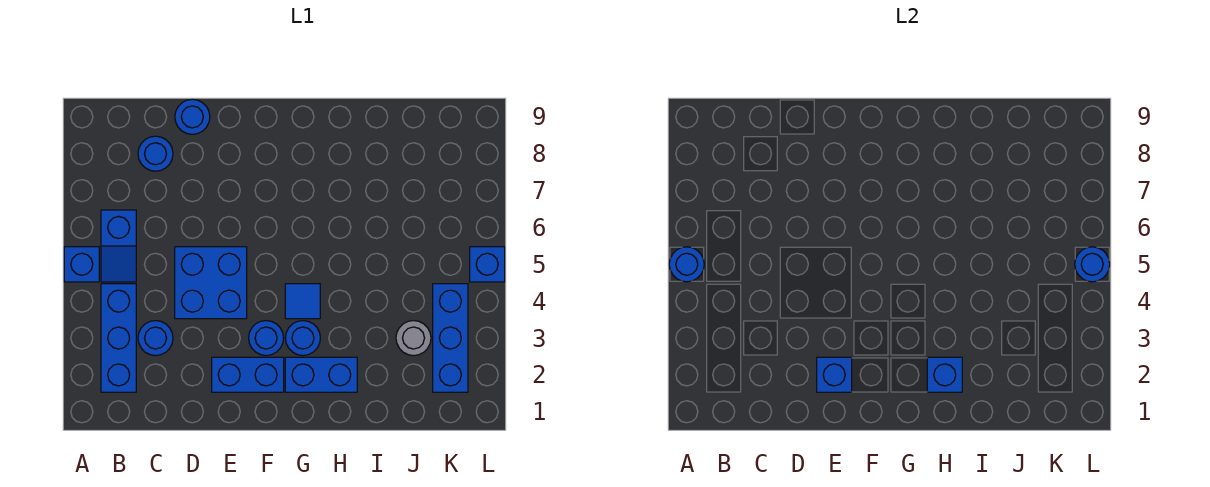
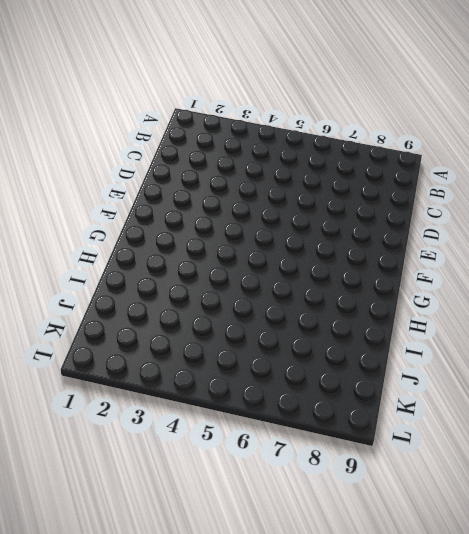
none -> blue 1x1 brick [64,247,99,282]
none -> blue 1x3 brick [101,284,136,392]
none -> blue 1x2 slope [101,210,136,282]

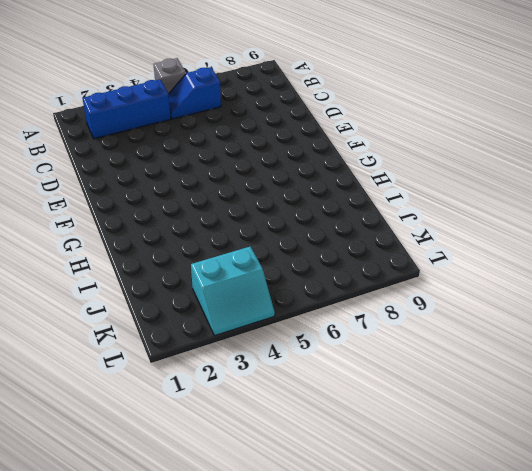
grey 1x1 brick [154,58,186,94] -> blue 1x1 brick [64,247,99,282]
cyan 2x2 slope [191,246,275,336] -> blue 1x3 brick [433,284,468,392]
none -> blue 1x1 round brick [138,321,173,356]
none -> blue 1x1 round brick [138,136,173,171]
none -> blue 2x2 brick [175,247,247,319]

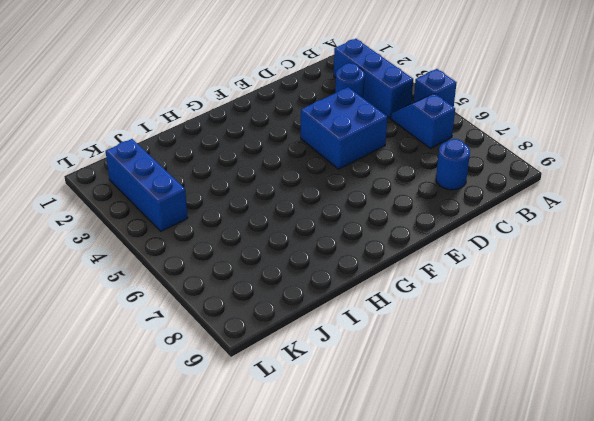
none -> blue 1x1 round brick [175,99,210,134]
none -> blue 1x2 brick [212,357,284,392]
none -> blue 1x1 round brick [249,321,284,356]

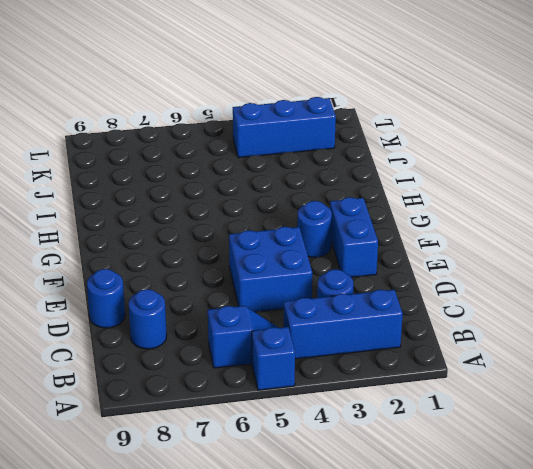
none -> blue 1x2 brick [285,357,357,392]
none -> blue 1x1 round brick [285,321,320,356]
none -> blue 1x1 tile [285,284,320,319]

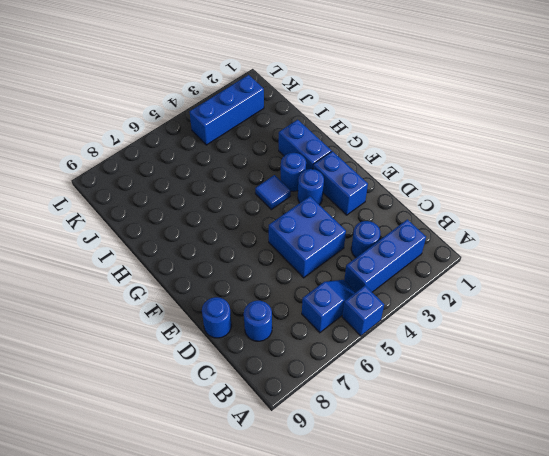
none -> grey 1x1 round brick [396,321,431,356]
none -> blue 1x1 brick [470,247,505,282]
none -> blue 1x1 round brick [669,247,704,282]

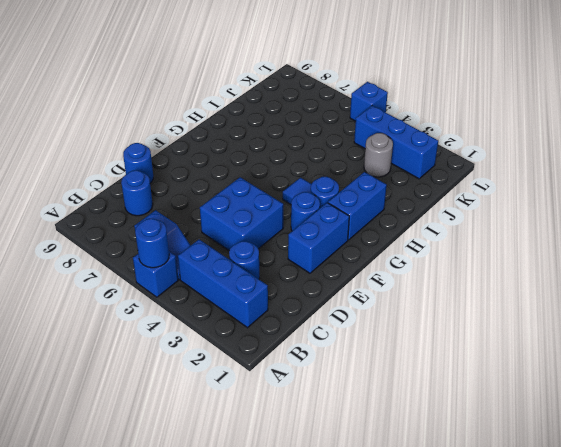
none -> blue 1x1 brick [817,357,852,392]
none -> blue 1x1 brick [927,357,962,392]
none -> blue 1x1 round brick [1075,247,1110,282]

